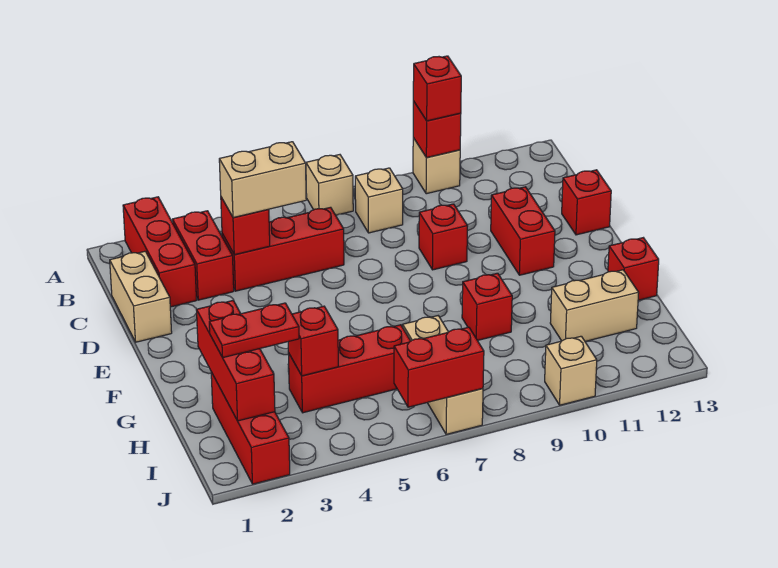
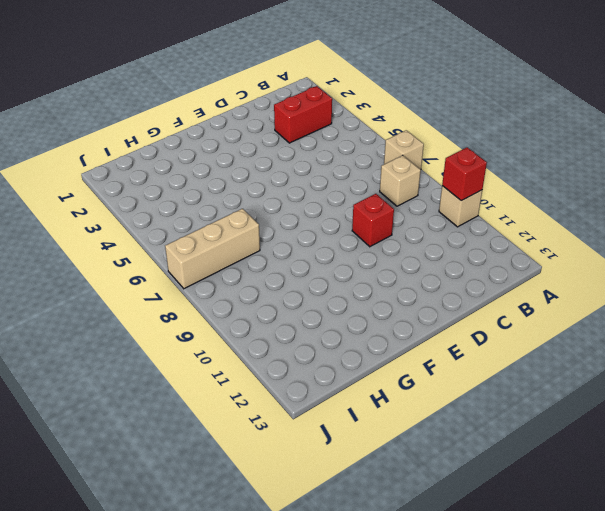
none -> red 1x3 brick [123,197,196,307]
none -> tan 1x2 brick [110,251,172,342]
none -> red 1x3 brick [222,207,344,291]

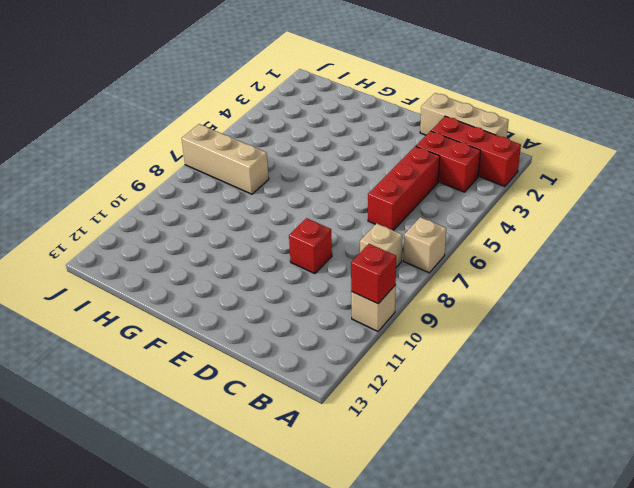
tan 1x3 brick [420,93,509,138] -> tan 1x2 brick [110,251,172,342]
none -> red 1x2 brick [491,187,555,275]
none -> red 1x1 brick [562,170,611,235]
none -> red 1x1 brick [462,273,512,340]

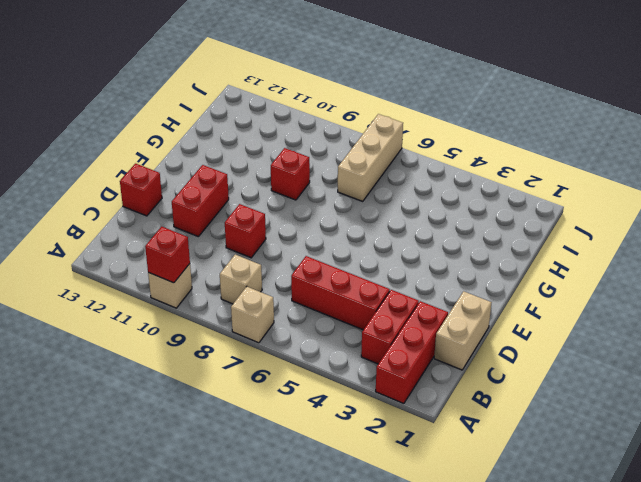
none -> red 1x1 brick [608,238,659,300]
none -> red 1x3 brick [211,372,290,484]
none -> red 1x3 brick [288,325,410,413]

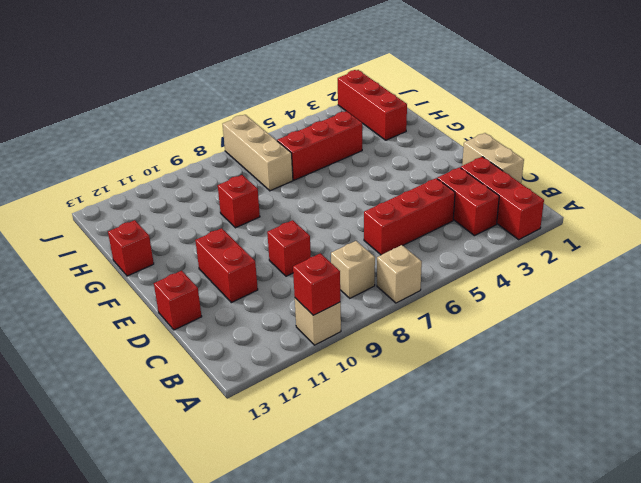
none -> tan 1x2 brick [550,270,639,341]
none -> tan 1x1 brick [545,336,597,405]
none -> red 1x1 brick [221,197,270,255]

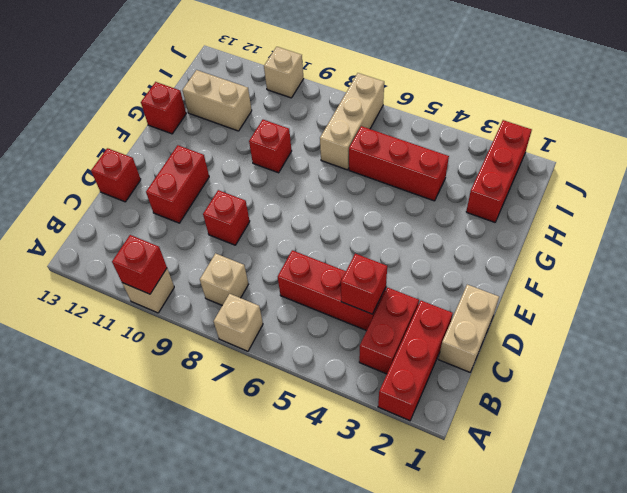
none -> red 1x3 brick [197,301,275,421]
none -> red 1x1 brick [288,306,338,376]
none -> red 1x2 brick [394,327,484,407]

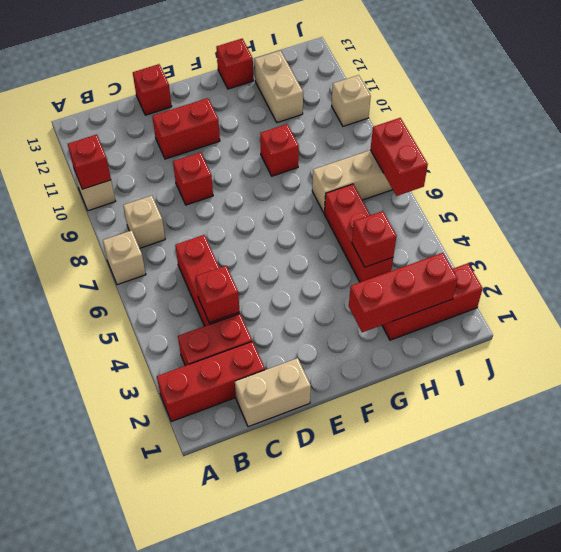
none -> red 1x1 brick [413,56,461,121]
none -> tan 1x2 brick [219,142,306,218]
none -> red 1x2 plate [209,303,299,358]

